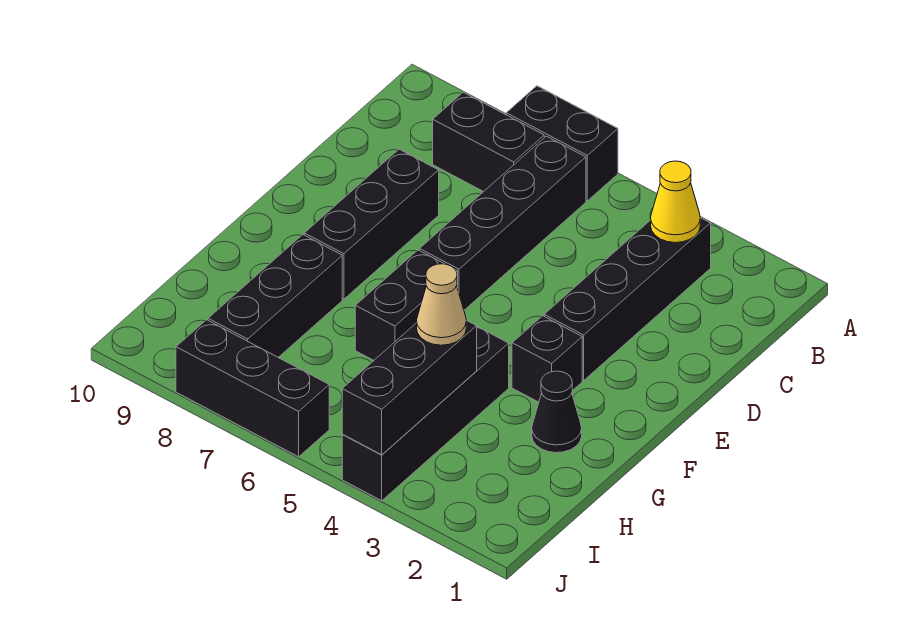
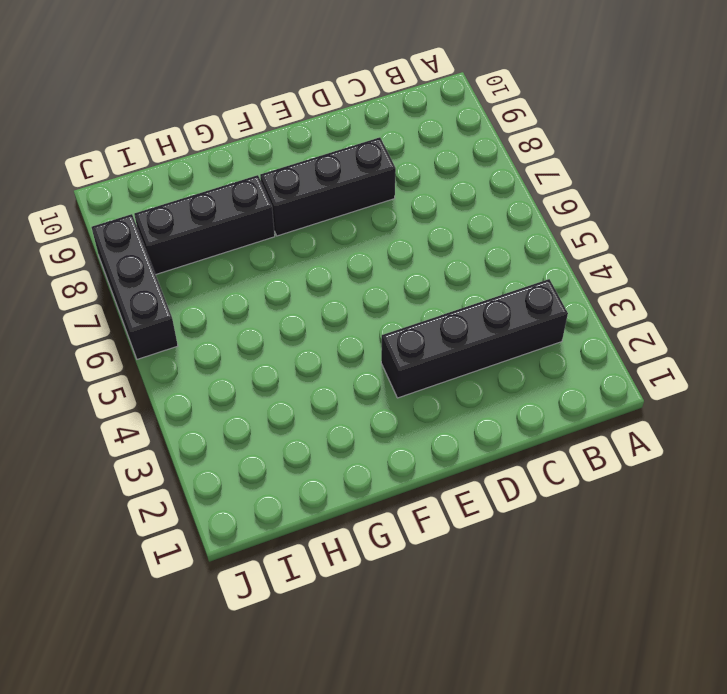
none -> black 1x2 brick [506,86,618,201]
none -> black 1x4 brick [420,136,586,310]
none -> black 1x2 brick [433,92,544,192]

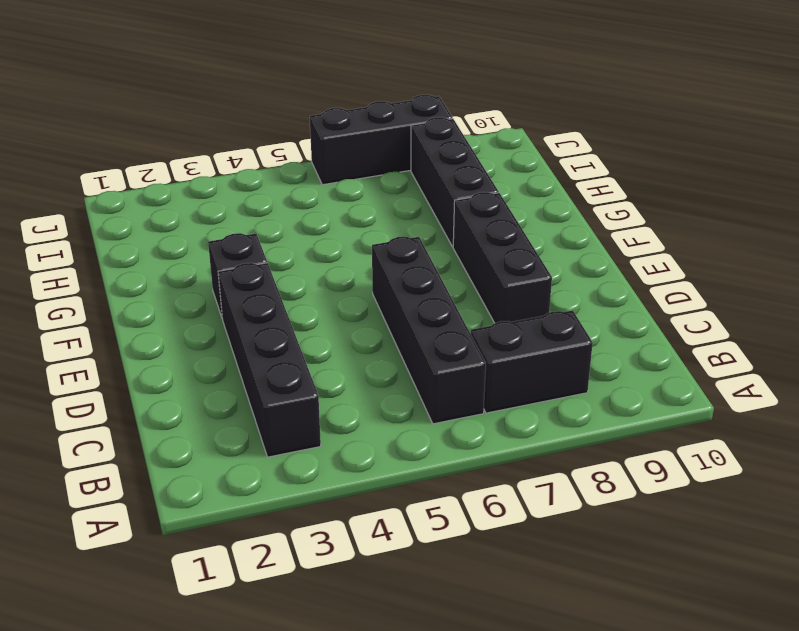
none -> black 1x2 brick [506,86,618,201]
none -> black 1x2 brick [355,250,458,360]
none -> black 1x1 cone [532,371,582,453]

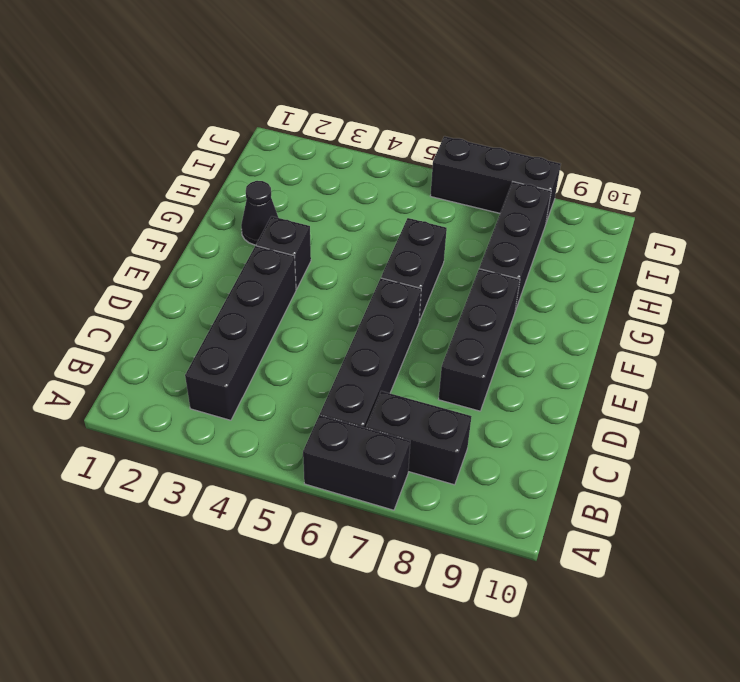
none -> black 1x4 brick [342,327,509,501]
none -> yellow 1x1 cone [651,161,700,243]
none -> black 1x3 brick [342,320,477,455]

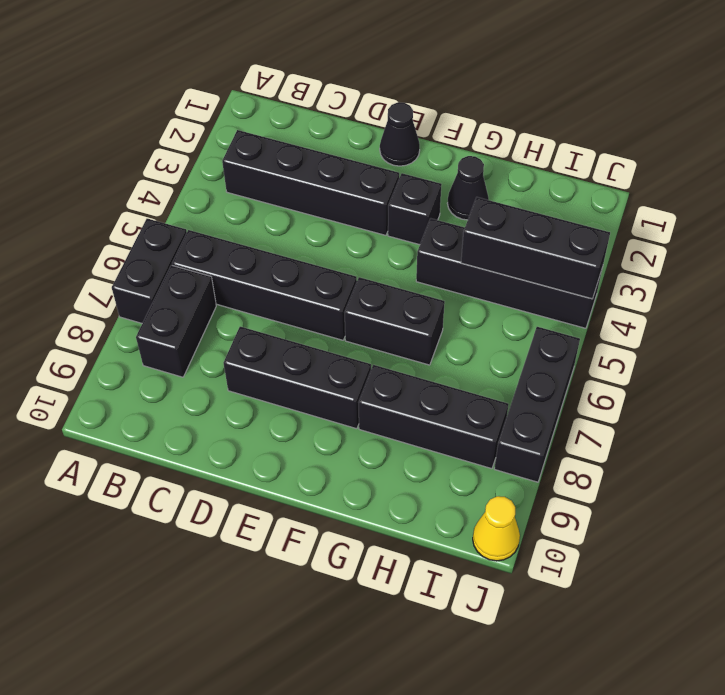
black 1x1 cone [380,102,420,166] -> none
yellow 1x1 cone [473,496,520,561] -> yellow 1x1 cone moved to [651,161,700,243]
none -> tan 1x1 cone [417,264,466,345]

